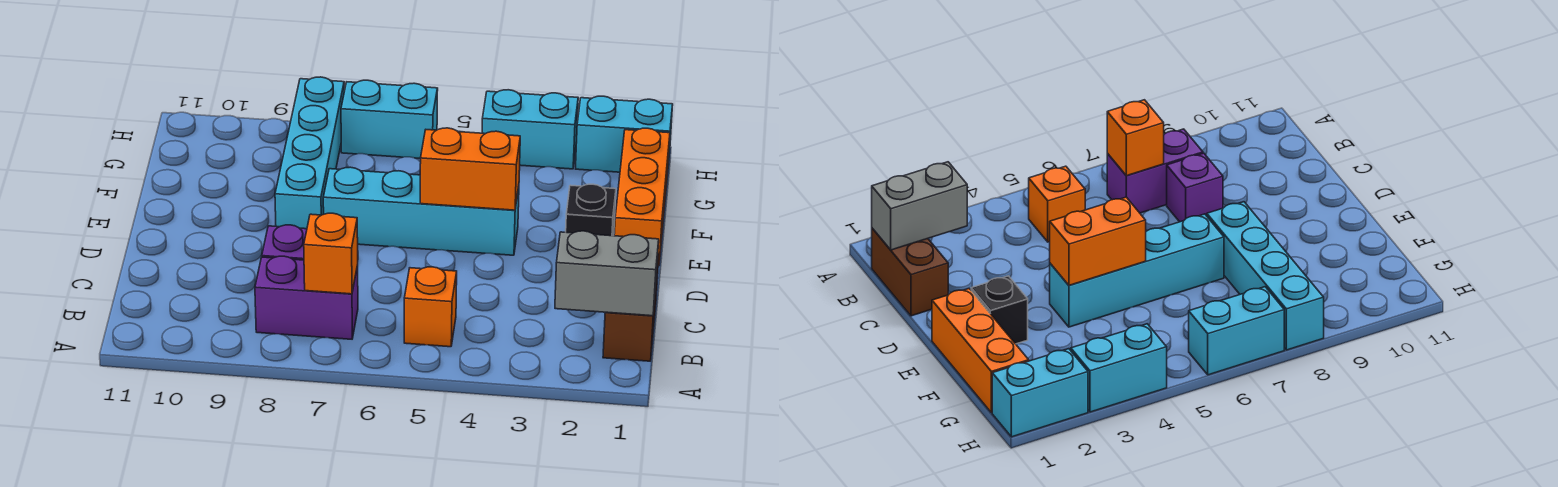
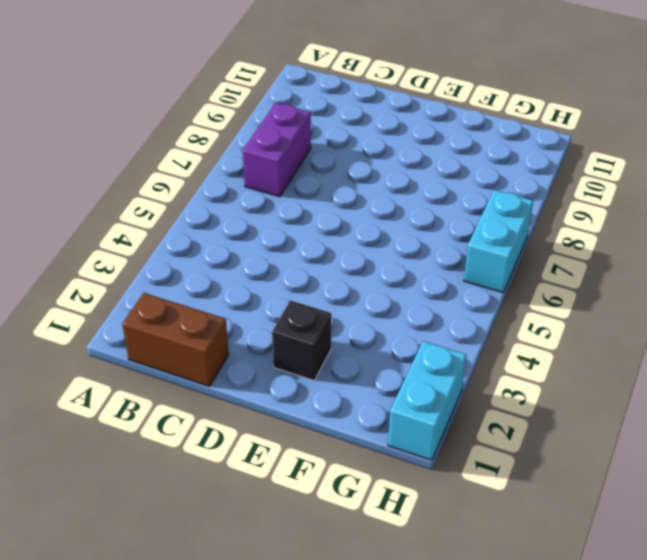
none -> orange 1x1 brick [404,267,457,347]
none -> purple 1x1 brick [262,225,307,260]
none -> orange 1x3 brick [614,128,670,266]

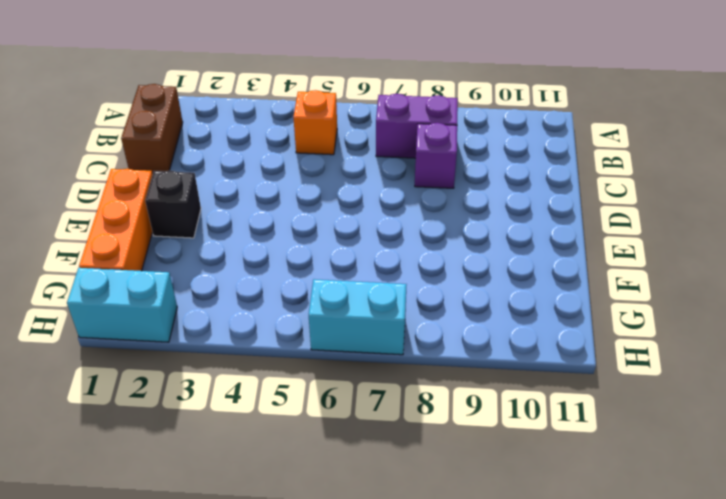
none -> cyan 1x4 brick [323,167,519,255]
none -> cyan 1x4 brick [275,77,344,229]
none -> cyan 1x2 brick [482,90,578,169]

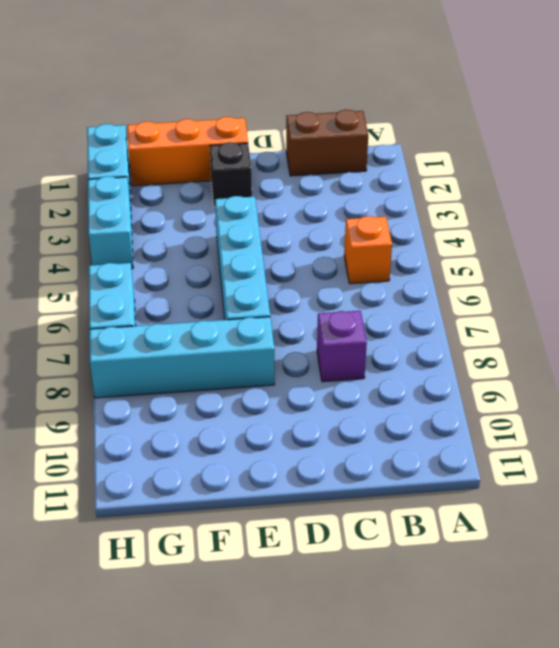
none -> purple 1x2 brick [255,256,358,339]
none -> grey 1x2 brick [555,231,659,316]
none -> orange 1x1 brick [304,213,358,294]

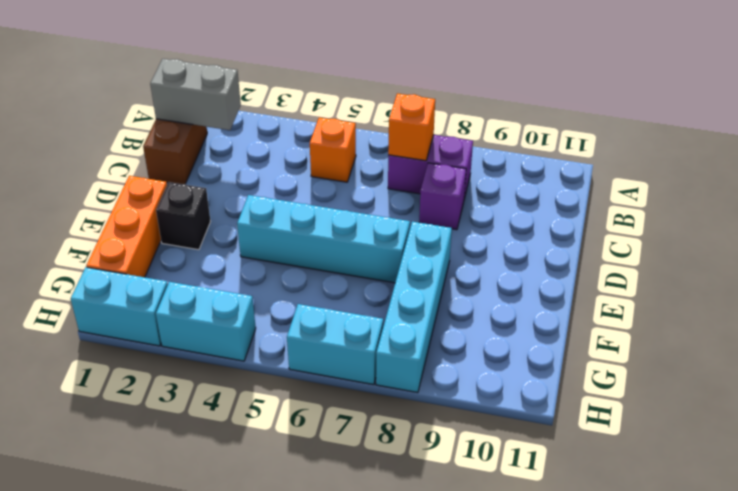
none -> orange 1x2 brick [420,128,520,210]

